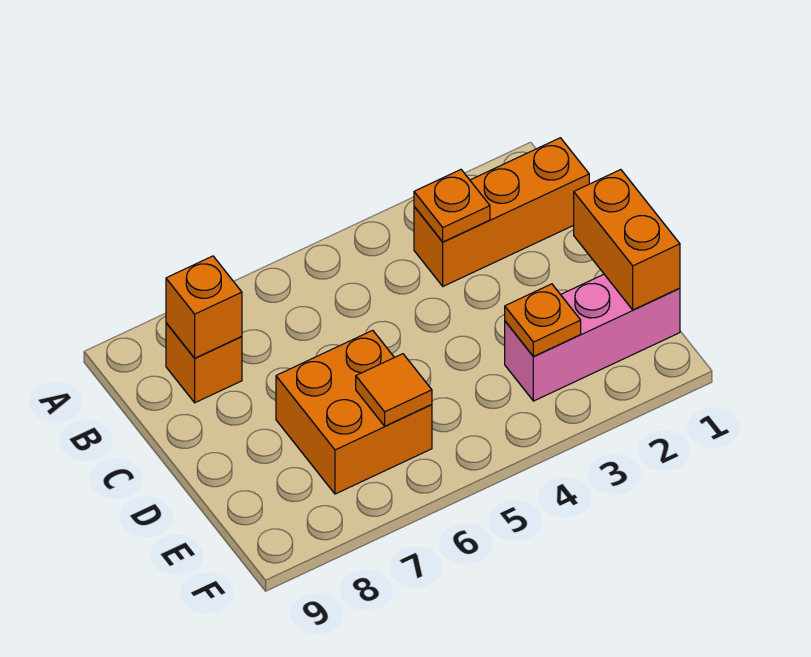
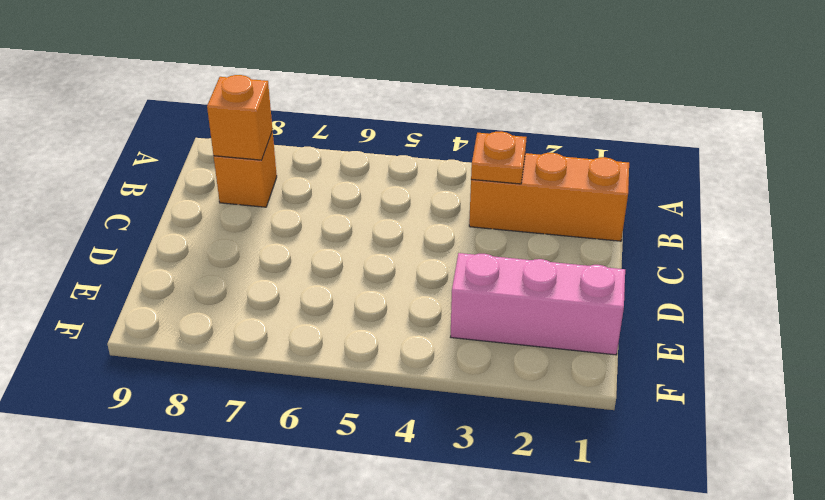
none -> orange 2x2 brick [276,330,432,494]
none -> orange 1x2 brick [574,170,680,310]

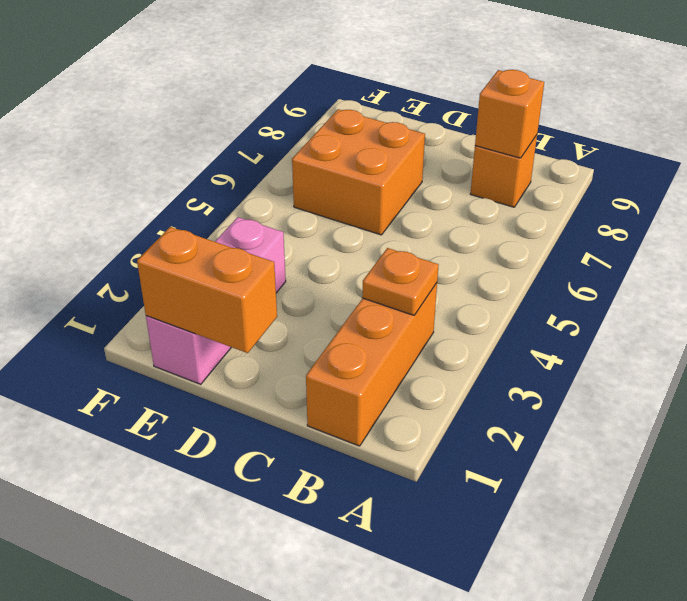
none -> orange 1x1 plate [505,284,581,356]
none -> orange 1x1 tile [356,354,432,426]

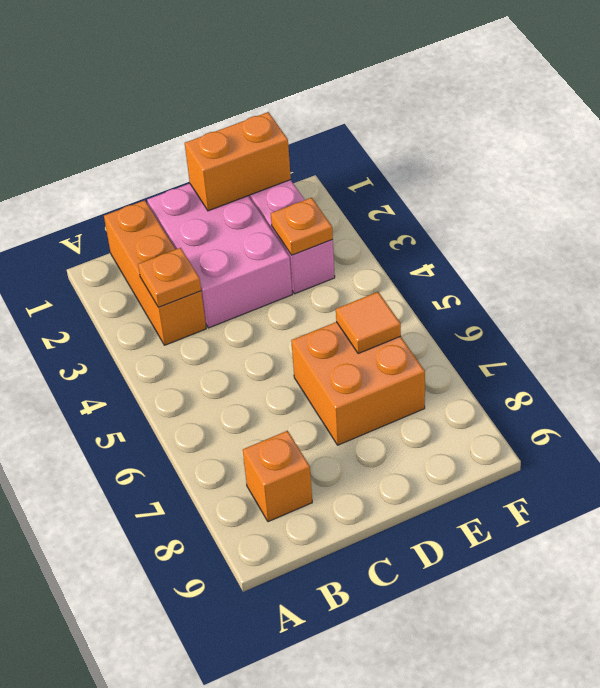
pink 2x3 brick [147,184,292,328] -> none
none -> orange 1x1 brick [166,256,242,358]

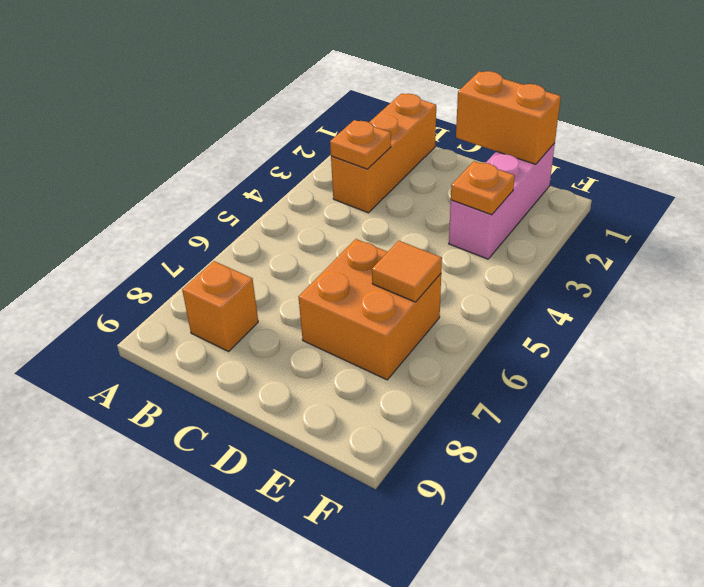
none -> orange 1x1 brick [166,256,242,358]

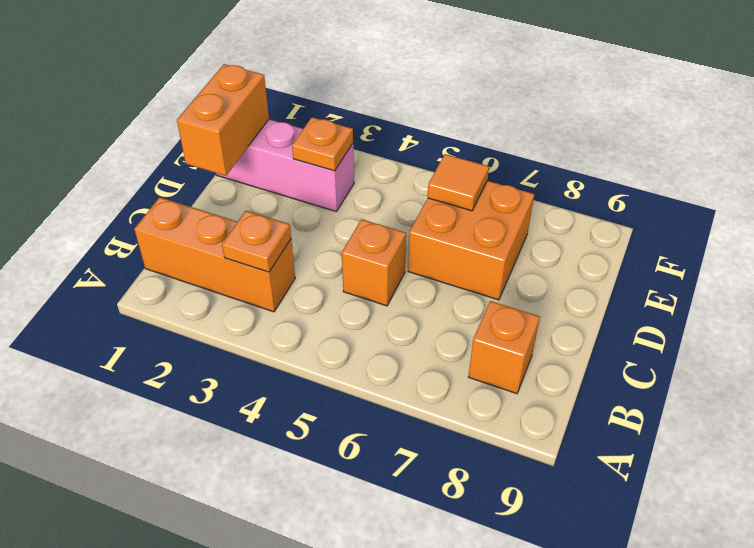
orange 1x1 brick [342,219,406,306] -> orange 1x1 brick moved to [166,256,242,358]

